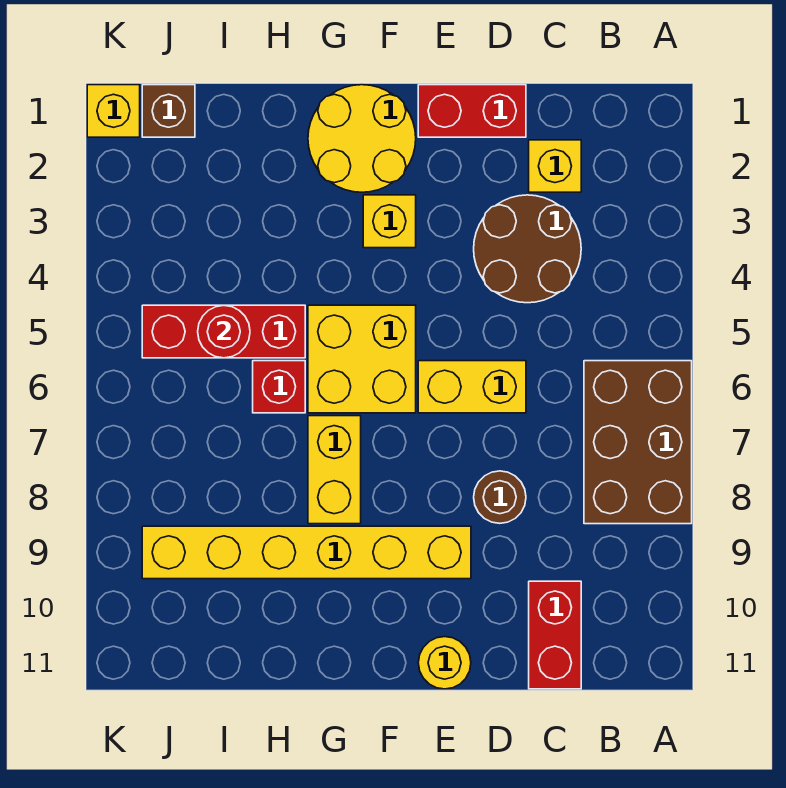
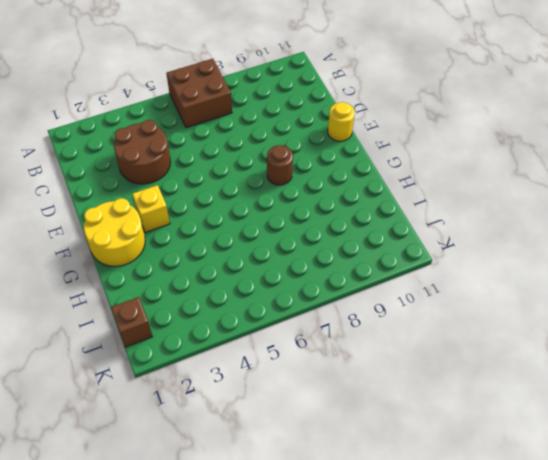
brown 2x2 brick [166,59,232,128] -> brown 2x3 brick [584,361,692,524]
brown 1x1 round brick [267,145,293,185] -> brown 1x1 round brick moved to [474,471,526,523]
none -> yellow 1x1 brick [529,140,581,192]
none -> red 1x2 brick [529,581,581,689]
none -> red 1x2 brick [418,85,526,137]

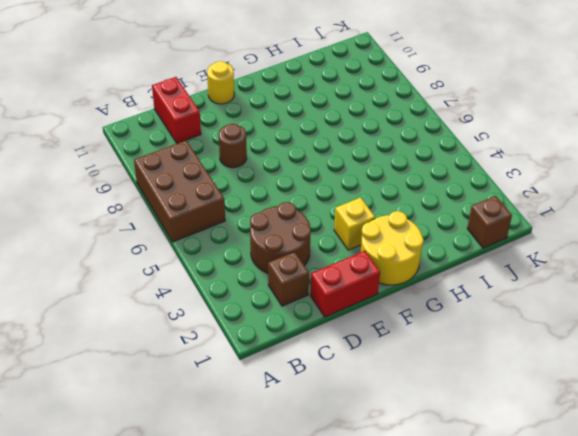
brown 1x1 brick [268,252,309,306] -> yellow 1x1 brick [529,140,581,192]
none -> yellow 1x2 brick [418,361,526,413]
none -> yellow 1x6 brick [142,526,471,579]
none -> yellow 2x2 brick [308,305,416,413]

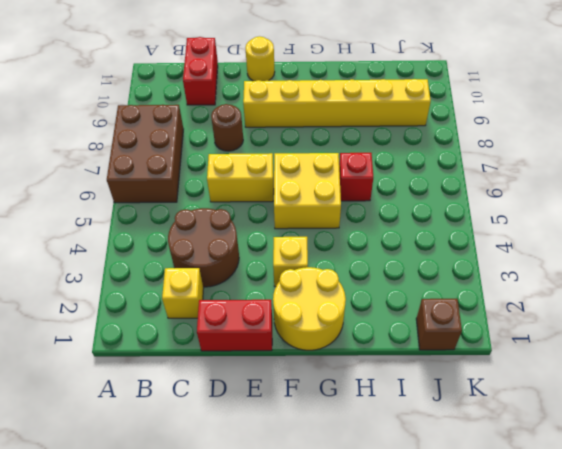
none -> yellow 1x2 brick [308,416,361,524]
none -> red 1x3 brick [142,305,305,358]
none -> yellow 1x1 brick [87,85,140,137]

